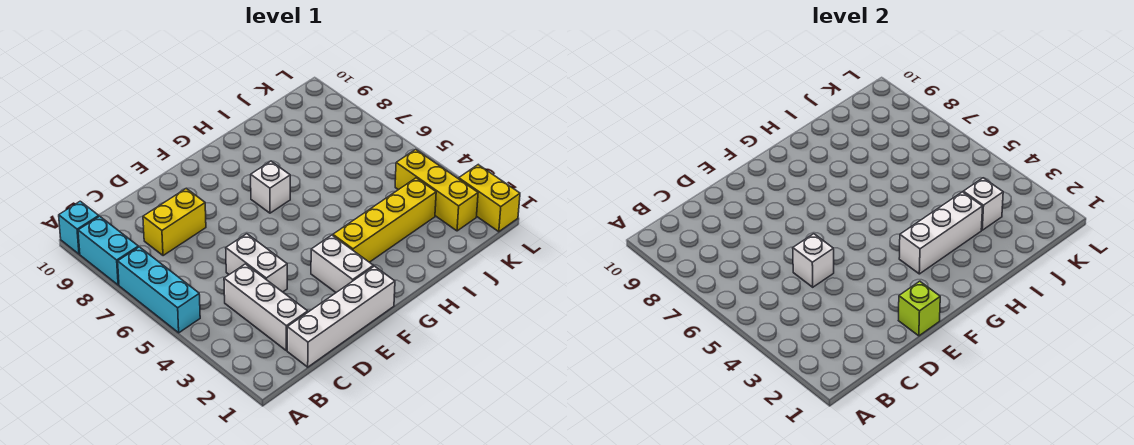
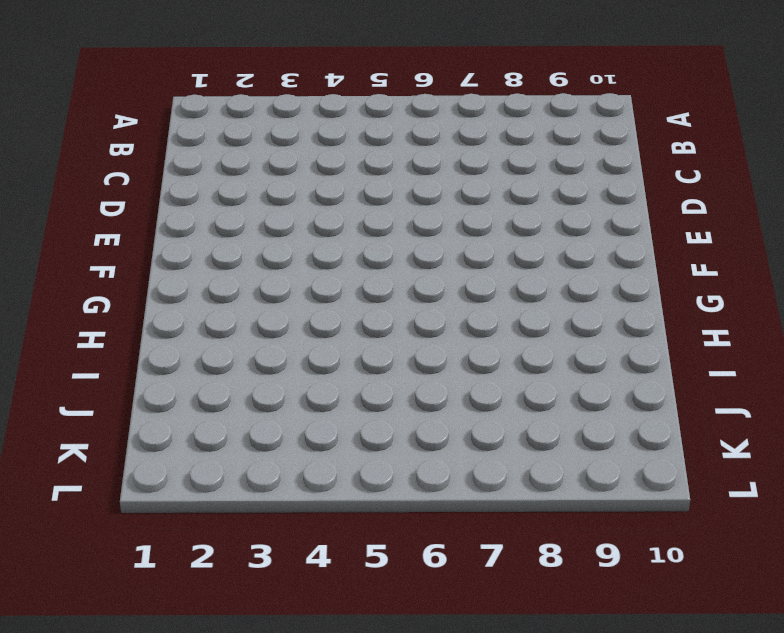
none -> cyan 1x3 brick [118,247,200,333]
none -> cyan 1x2 brick [78,216,138,285]
none -> cyan 1x1 brick [59,201,99,254]

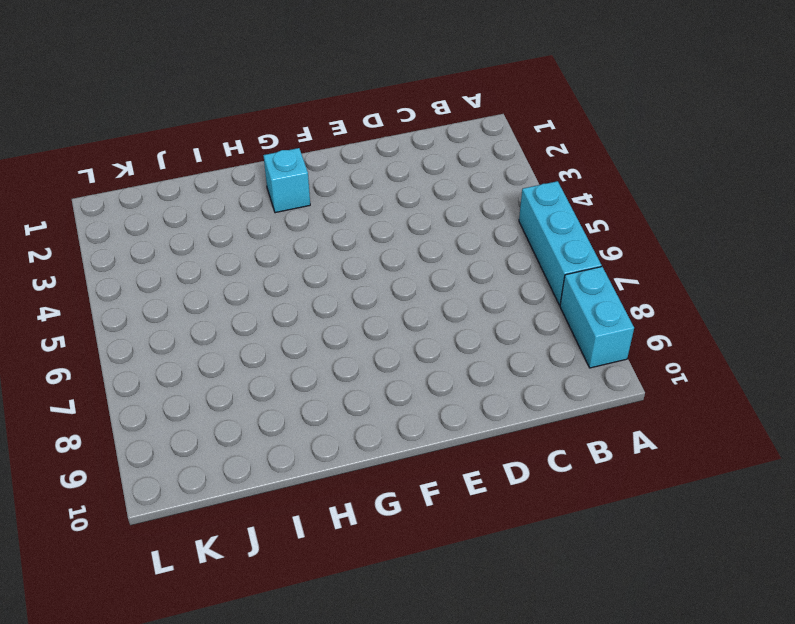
cyan 1x1 brick [263,148,310,213] -> cyan 1x1 brick moved to [59,201,99,254]
none -> white 1x4 brick [287,266,395,367]
none -> white 1x3 brick [224,264,308,351]
none -> yellow 1x2 brick [143,188,206,256]

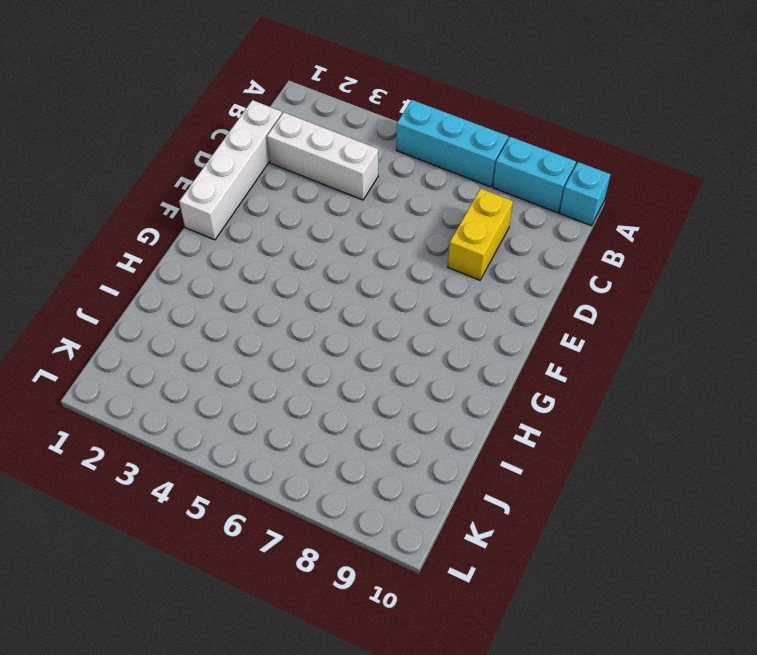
none -> white 1x2 brick [226,234,287,292]
none -> white 1x2 brick [311,235,373,292]
none -> yellow 1x4 brick [333,178,436,262]

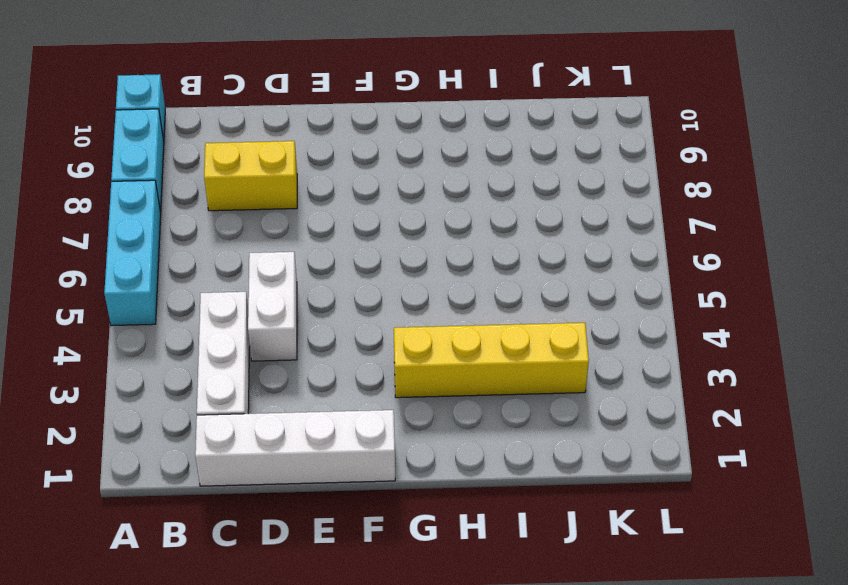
none -> white 1x2 brick [311,235,373,292]
none -> white 1x1 brick [251,161,290,213]
none -> yellow 1x3 brick [395,149,478,231]

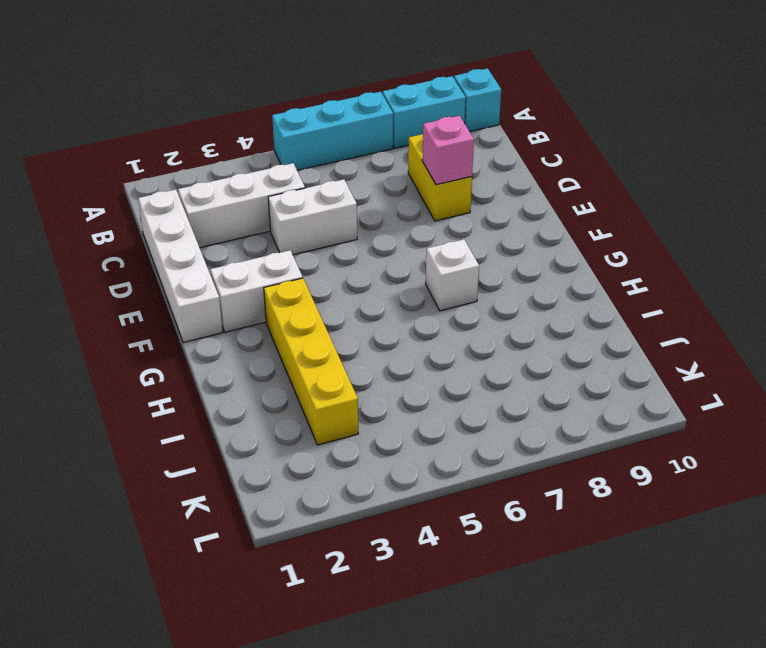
pink 1x1 brick [422,116,474,185] -> none
none -> yellow 1x3 brick [395,149,478,231]
none -> yellow 1x2 brick [459,165,520,232]
none -> white 1x1 brick [793,234,834,287]

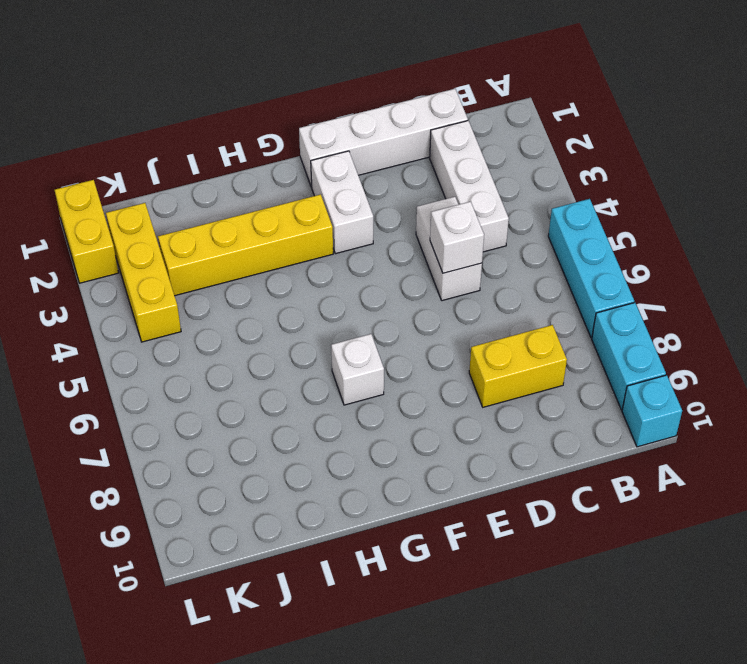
none -> lime 1x1 brick [899,281,940,336]
none -> white 1x3 brick [899,192,983,274]
none -> white 1x1 brick [963,178,1003,230]

